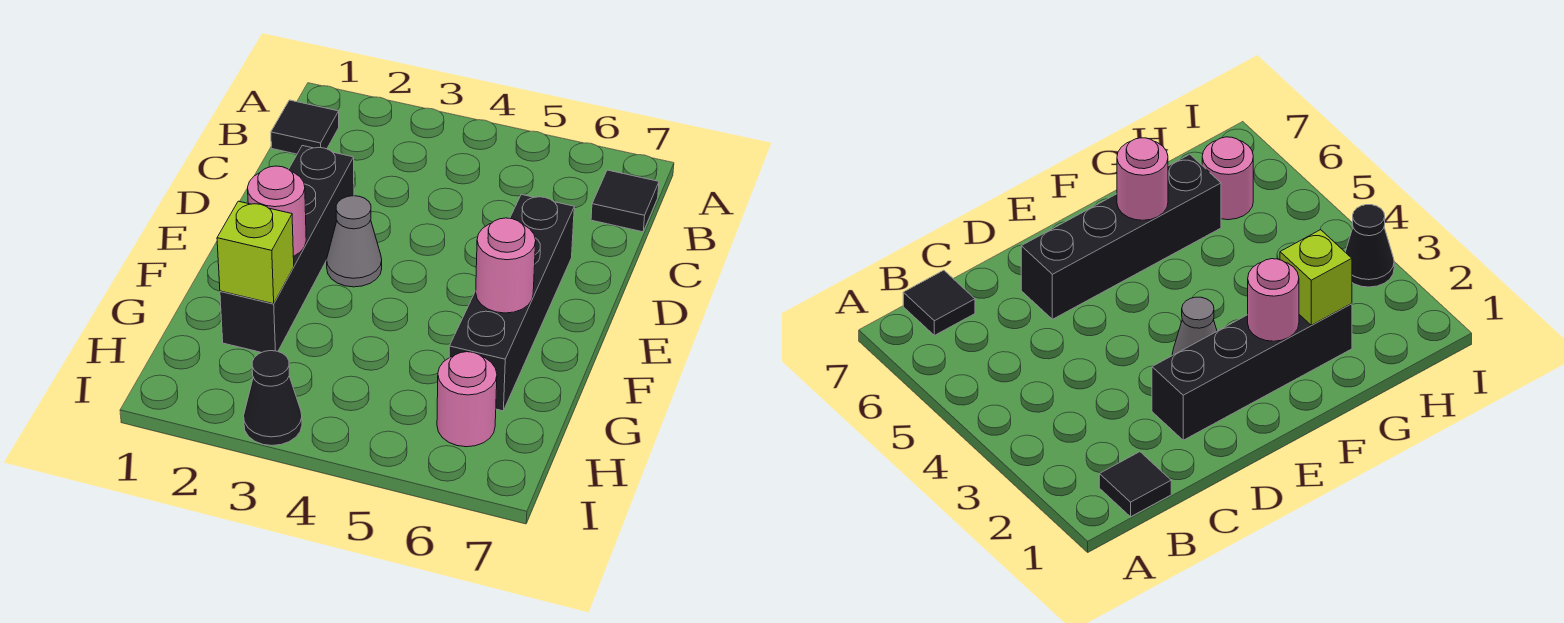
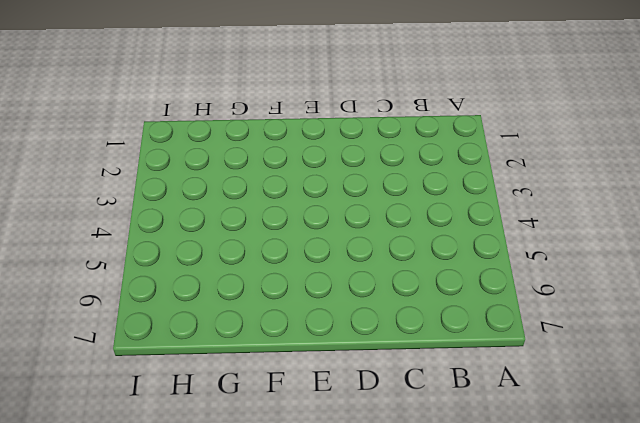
none -> black 1x1 tile [271,100,339,154]
none -> black 1x1 tile [591,170,659,232]

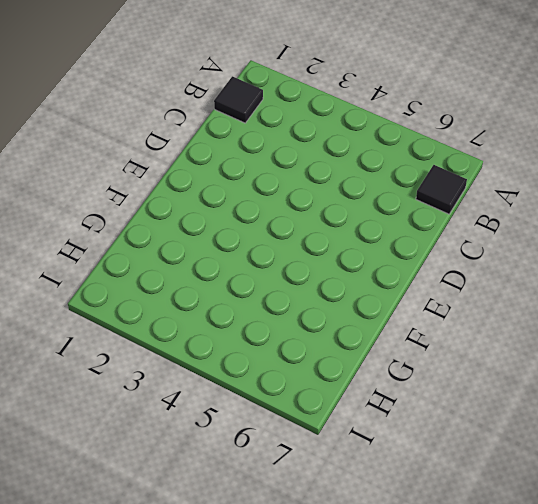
none -> black 1x4 brick [220,146,354,353]
none -> black 1x4 brick [449,194,574,411]

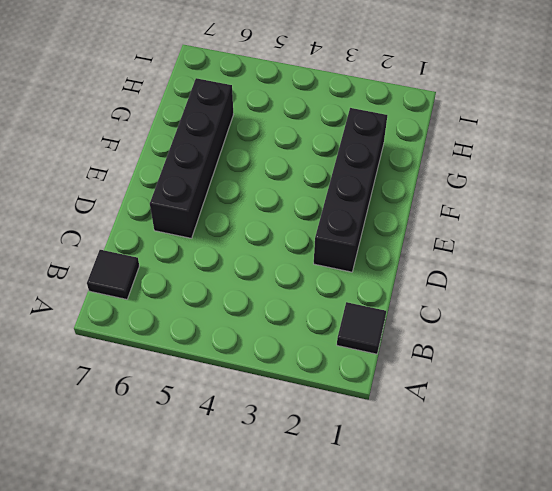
none -> grey 1x1 cone [327,196,382,287]
none -> pink 1x1 round brick [437,352,497,447]

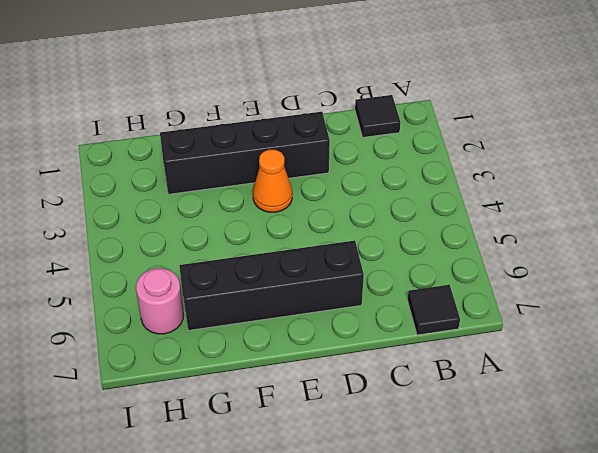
orange 1x1 cone [253,149,292,212] -> grey 1x1 cone [327,196,382,287]
none -> black 1x1 cone [244,351,302,446]
none -> pink 1x1 round brick [248,166,306,256]

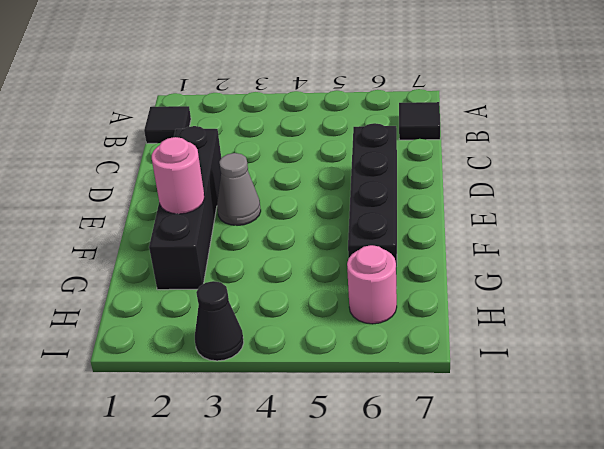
none -> pink 1x1 round brick [476,218,536,313]
none -> lime 1x1 brick [217,201,294,304]

